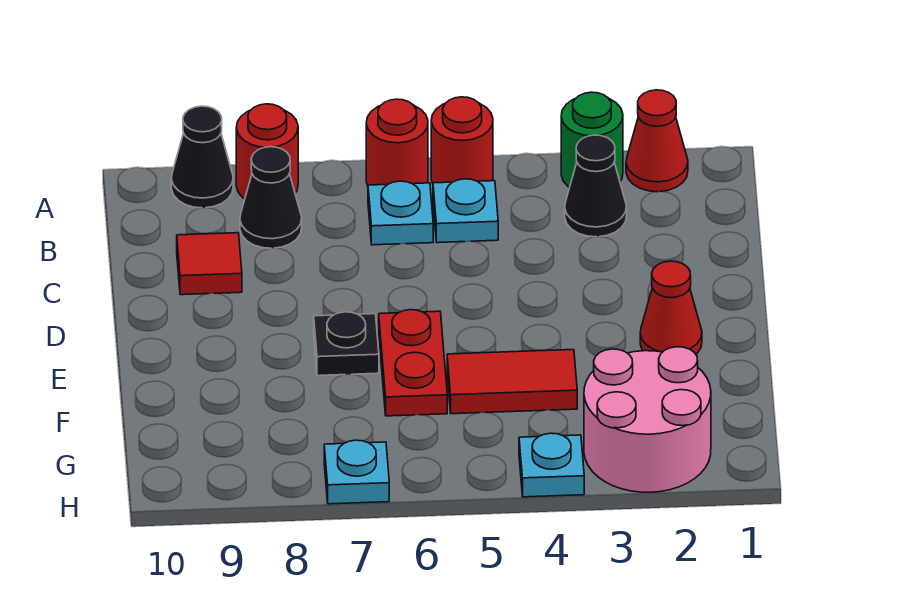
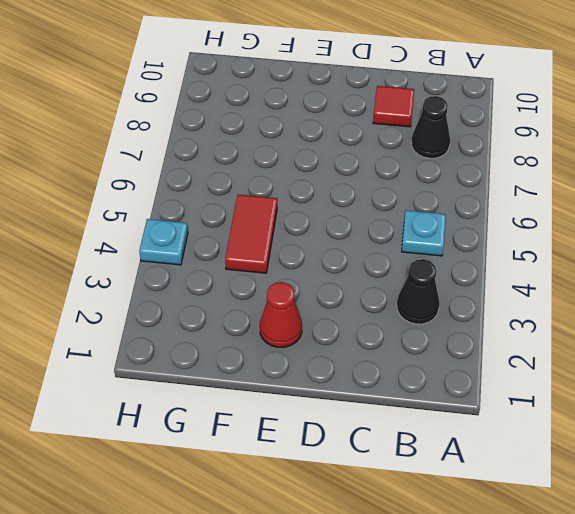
none -> red 1x1 cone [626,90,688,192]
none -> green 1x1 round brick [561,92,623,187]
none -> red 1x1 round brick [431,97,493,183]

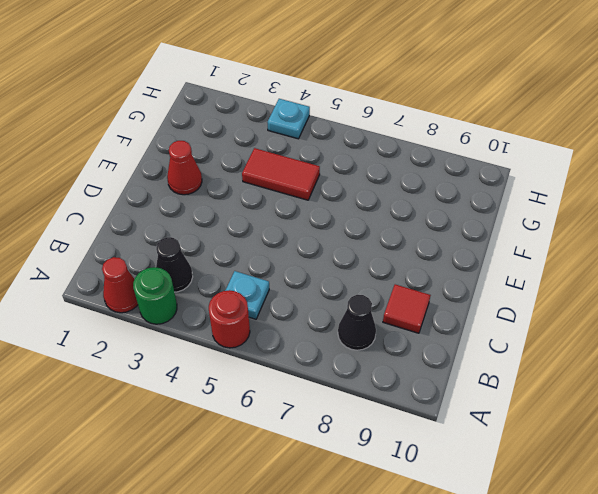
none -> red 1x1 round brick [366,99,428,185]
none -> red 1x1 round brick [236,104,298,199]
none -> black 1x1 cone [171,106,233,208]

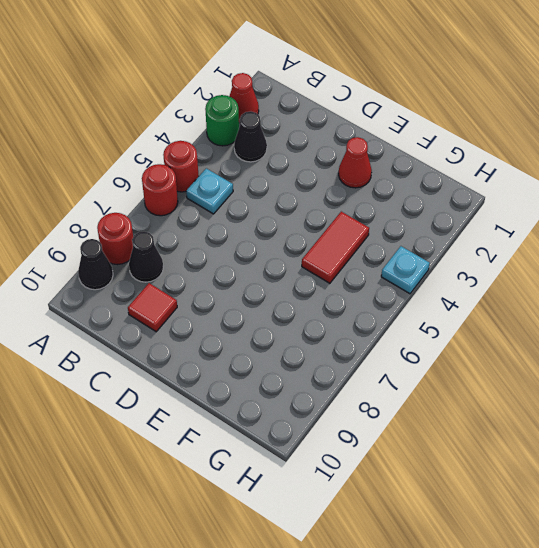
none -> cyan 1x1 plate [368,181,433,245]
none -> red 1x2 plate [379,310,447,416]
none -> black 1x1 plate [314,312,379,376]

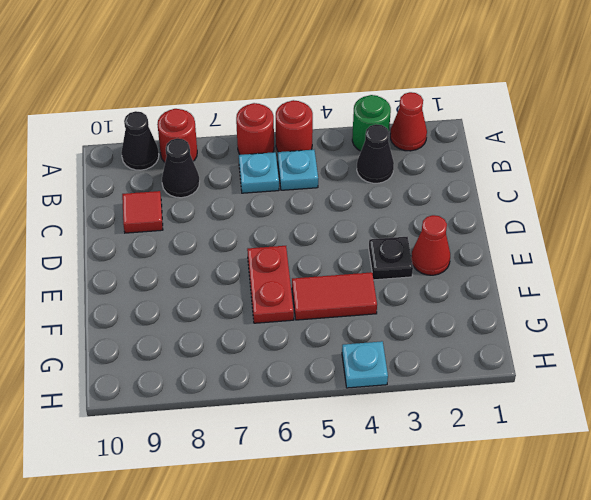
black 1x1 plate [369,237,413,280] -> black 1x1 plate moved to [314,312,379,376]
none -> pink 2x2 round brick [584,347,711,492]
none -> cyan 1x1 plate [324,440,389,504]

